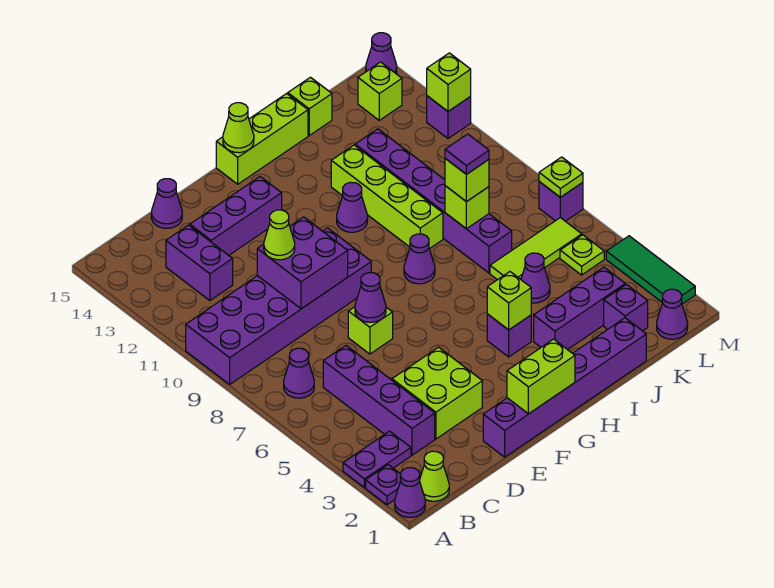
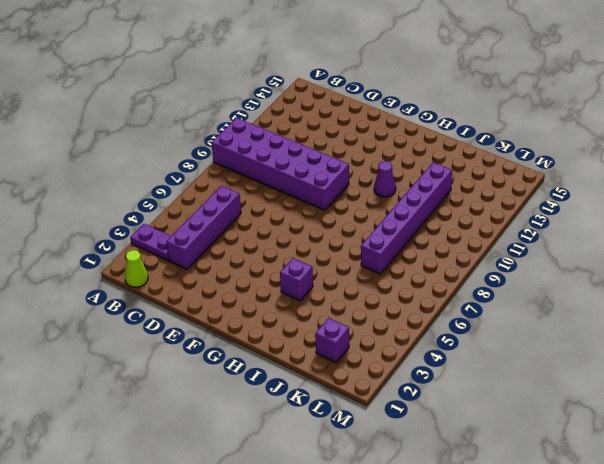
none -> purple 1x1 cone [395,468,425,517]
none -> purple 1x1 plate [366,465,401,505]
none -> purple 1x1 cone [284,348,314,398]
none -> purple 1x2 brick [166,225,233,301]

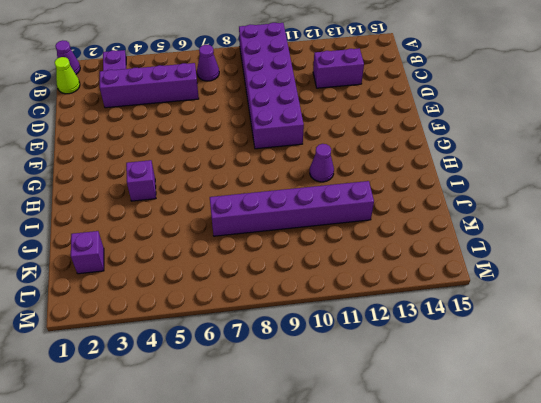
none -> purple 1x1 plate [366,465,401,505]
none -> lime 2x2 brick [392,347,482,439]
none -> purple 1x3 brick [190,177,282,255]
none -> purple 1x1 cone [151,179,182,228]

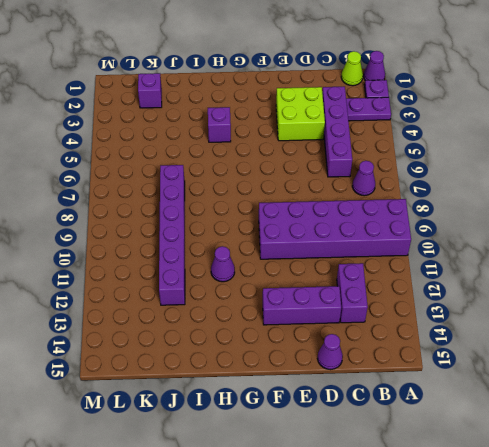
none -> purple 1x6 brick [483,318,646,457]
none -> lime 1x1 brick [348,307,393,354]
none -> lime 1x3 brick [216,94,308,184]
none -> purple 1x1 cone [404,234,435,284]

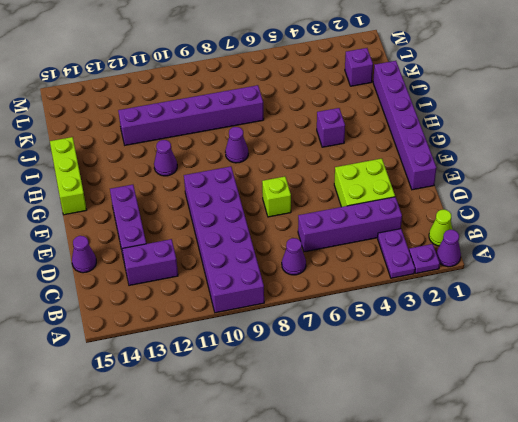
none -> purple 1x3 brick [534,267,625,350]
none -> lime 1x4 brick [331,145,443,249]
none -> purple 1x1 cone [521,253,550,303]
none -> lime 1x3 tile [490,218,582,280]

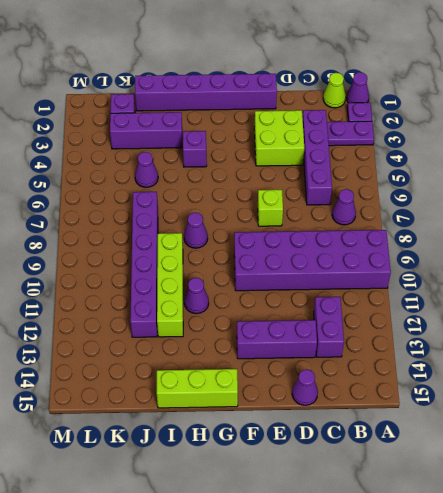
none -> lime 1x3 tile [490,218,582,280]
none -> lime 1x1 brick [288,77,332,136]
none -> purple 1x1 cone [657,289,688,339]
none -> lime 1x1 plate [560,235,604,275]

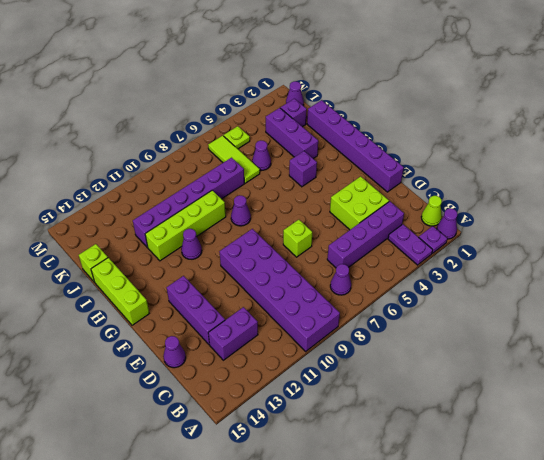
none -> lime 1x1 brick [358,62,402,120]
none -> green 1x3 tile [606,236,695,304]
none -> purple 1x1 brick [539,182,583,221]
none -> purple 1x1 brick [427,96,471,139]

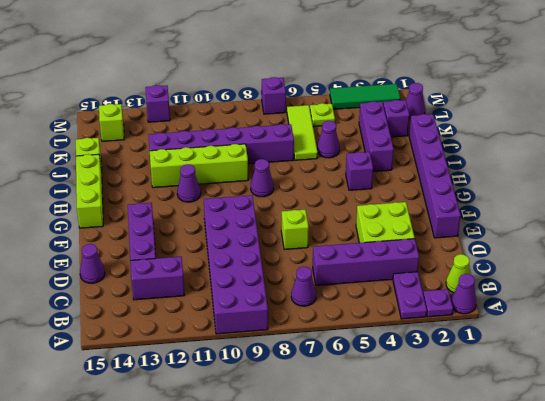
none -> purple 1x1 cone [366,33,397,74]
none -> purple 2x2 brick [257,217,348,309]
none -> purple 1x1 cone [355,273,386,322]
none -> lime 1x2 brick [507,339,575,414]

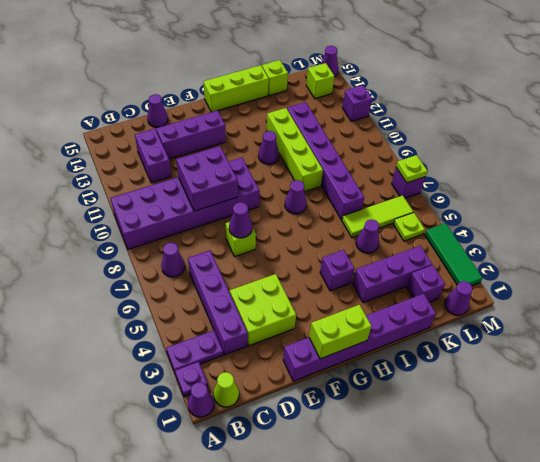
none -> lime 1x1 cone [223,103,254,153]
none -> lime 1x1 brick [487,272,531,330]
none -> lime 1x1 brick [445,186,489,229]
none -> lime 1x1 brick [427,53,471,111]

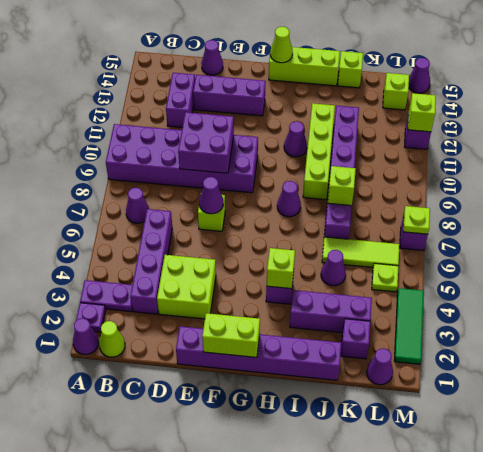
none -> lime 1x1 cone [264,210,295,260]
none -> lime 1x1 brick [445,159,489,202]
none -> purple 1x1 tile [445,134,489,174]

